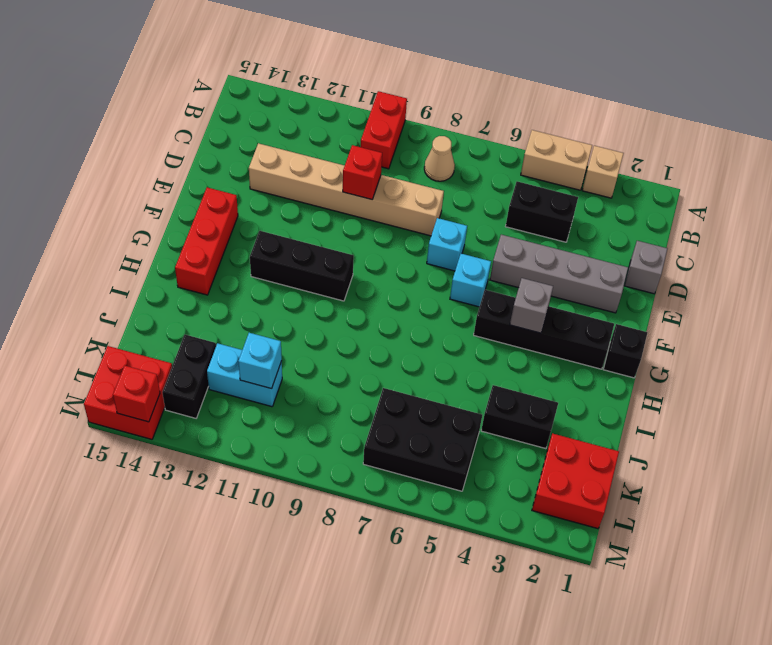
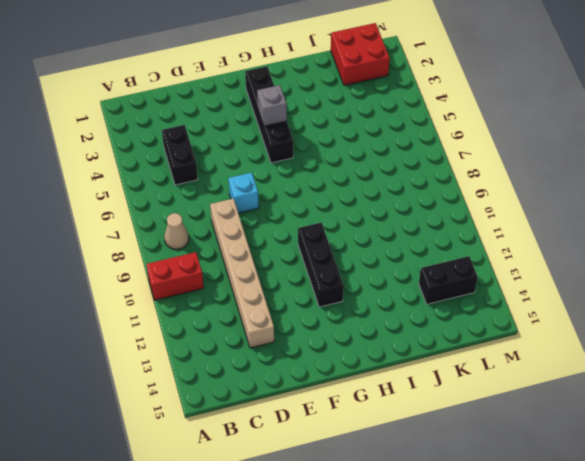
none -> tan 1x1 brick [582,146,624,198]
none -> tan 1x2 brick [521,130,592,190]
none -> grey 1x1 brick [624,241,667,294]

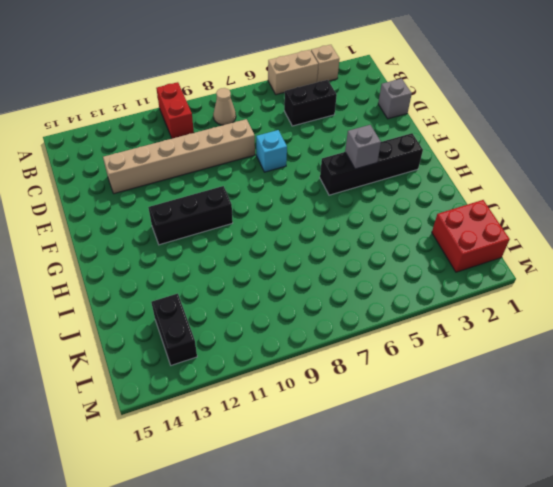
none -> grey 1x4 brick [490,235,628,313]
none -> cyan 1x1 brick [450,254,491,307]
none -> red 1x3 brick [175,187,238,295]

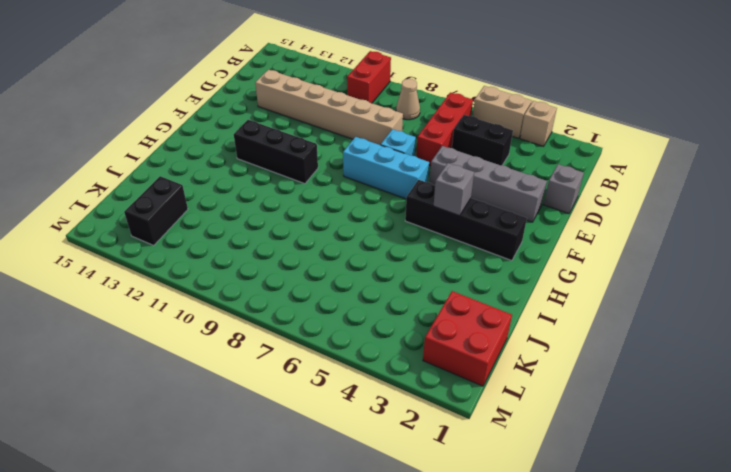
red 1x3 brick [416,93,473,166] -> red 1x3 brick moved to [175,187,238,295]
cyan 1x3 brick [343,137,429,199] -> cyan 1x1 brick [450,254,491,307]
none -> black 1x1 brick [603,324,648,378]
none -> black 1x2 brick [481,385,558,449]
none -> black 2x3 brick [363,388,482,491]

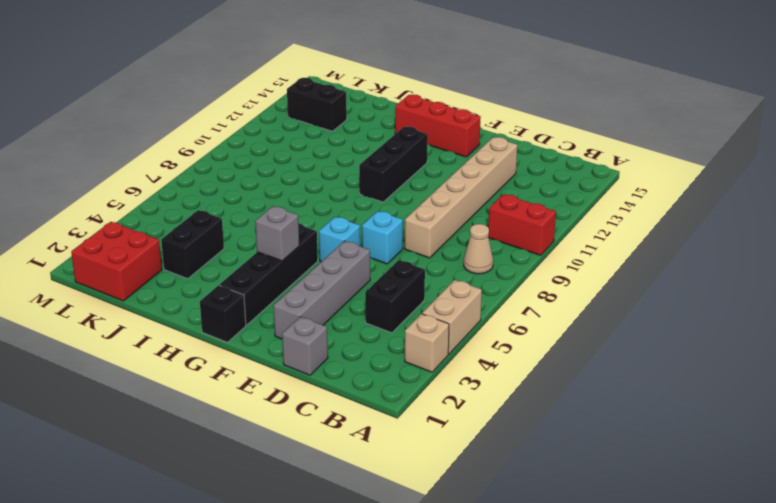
none -> black 2x3 brick [363,388,482,491]
none -> cyan 1x2 brick [207,343,282,407]
none -> red 2x2 brick [84,346,172,439]

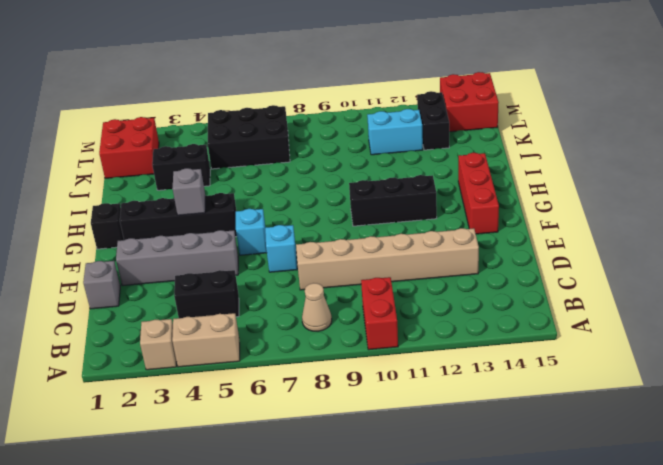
none -> red 1x1 brick [343,145,382,200]
none -> cyan 1x1 brick [238,333,282,389]
none -> red 1x1 brick [113,366,160,422]

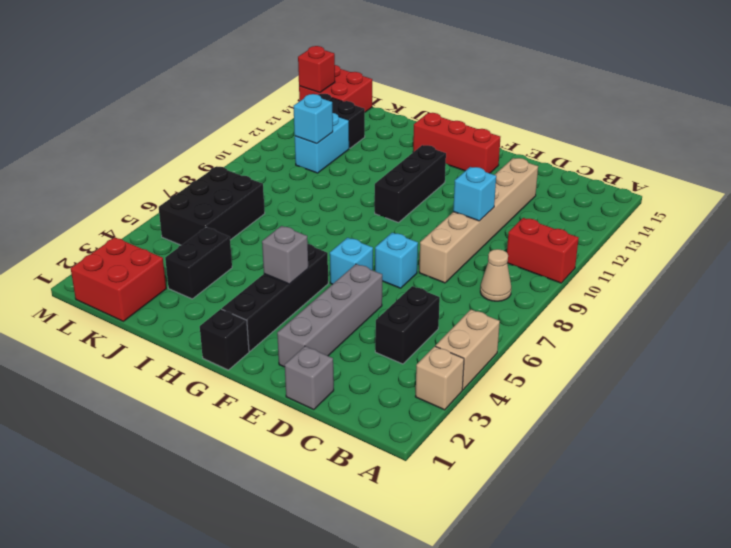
cyan 1x1 brick [453,167,496,221] -> red 1x1 brick [343,145,382,200]

